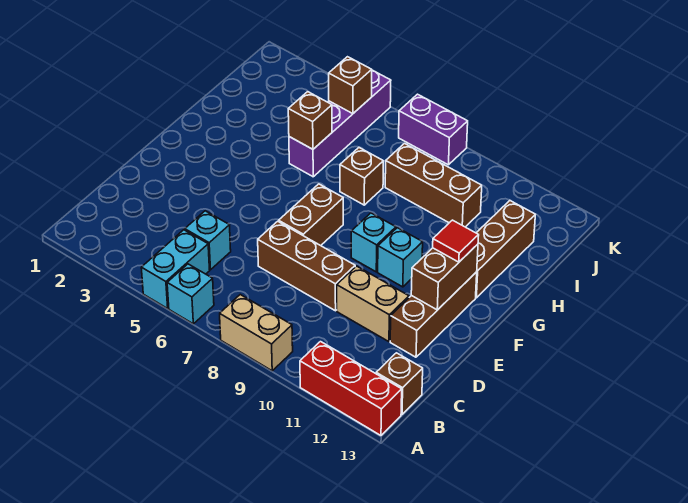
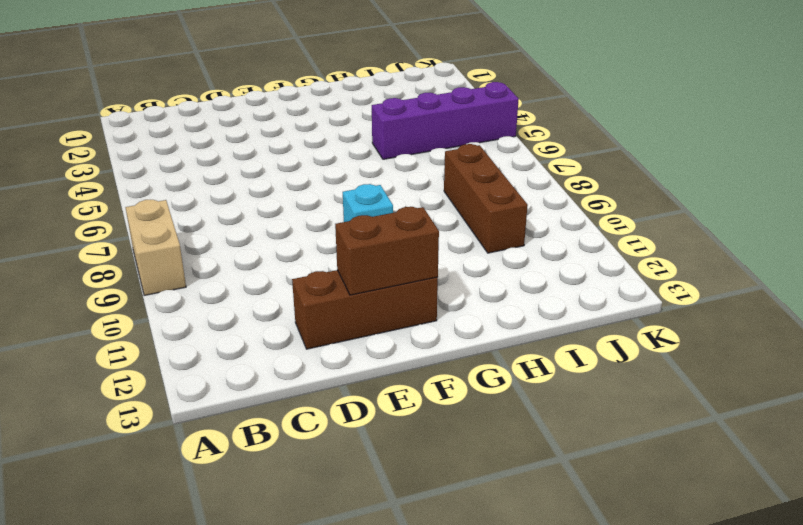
none -> cyan 1x2 brick [141,230,210,308]
none -> cyan 1x1 brick [167,264,214,324]
none -> red 1x3 brick [300,342,402,435]

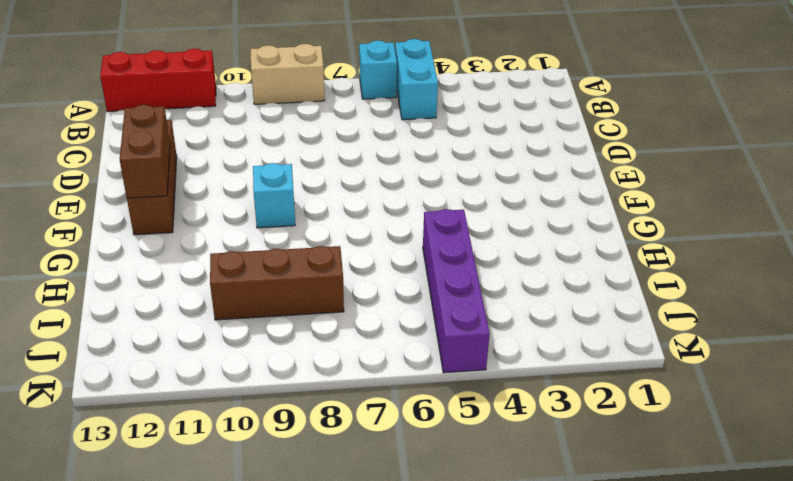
none -> brown 1x1 brick [376,353,423,414]
none -> cyan 1x1 brick [185,211,231,270]
none -> brown 1x3 brick [258,221,355,311]

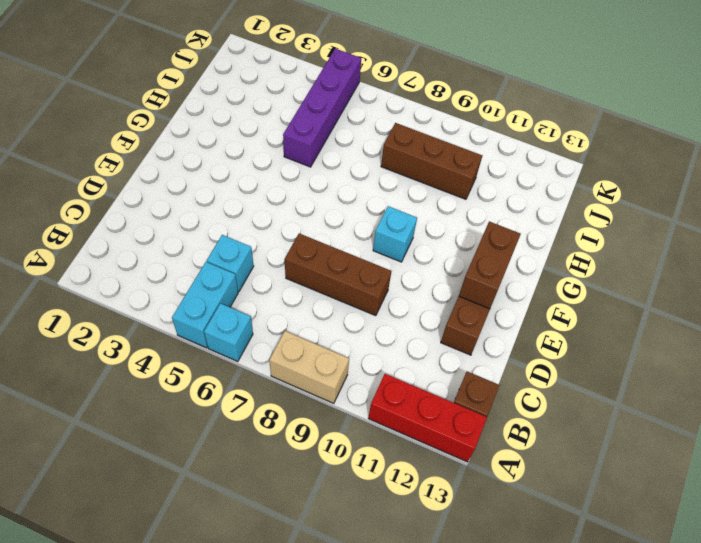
none -> tan 1x2 brick [337,266,409,342]
none -> brown 1x2 brick [279,184,343,246]
none -> cyan 1x1 brick [378,228,423,287]

